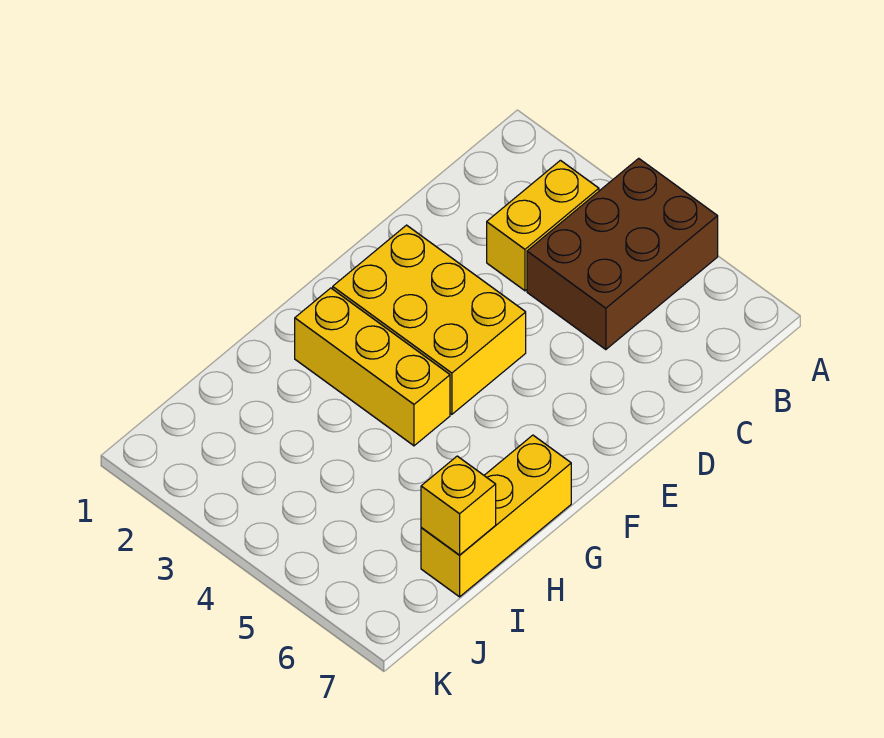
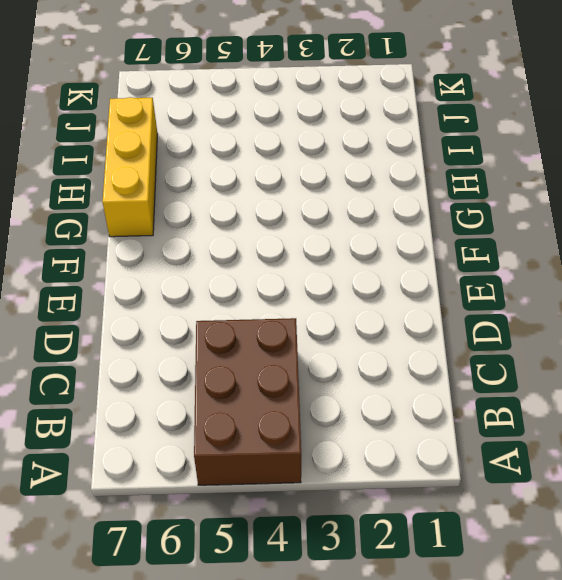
none -> yellow 1x2 brick [487,160,599,291]
none -> yellow 2x3 brick [333,225,526,414]

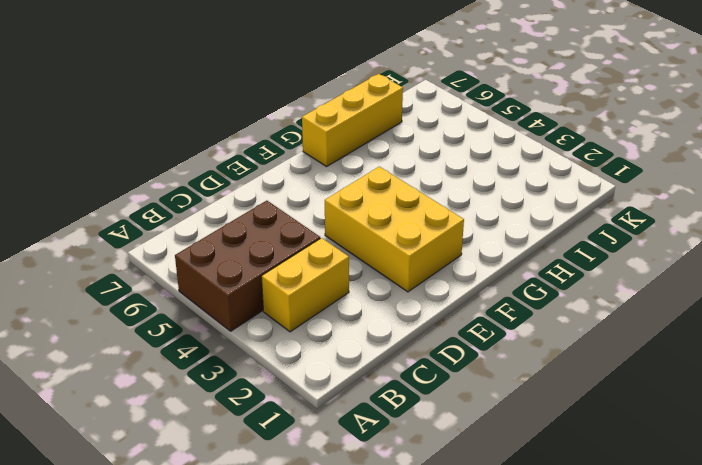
none -> yellow 1x3 brick [295,288,450,446]
none -> yellow 1x1 brick [421,456,496,555]

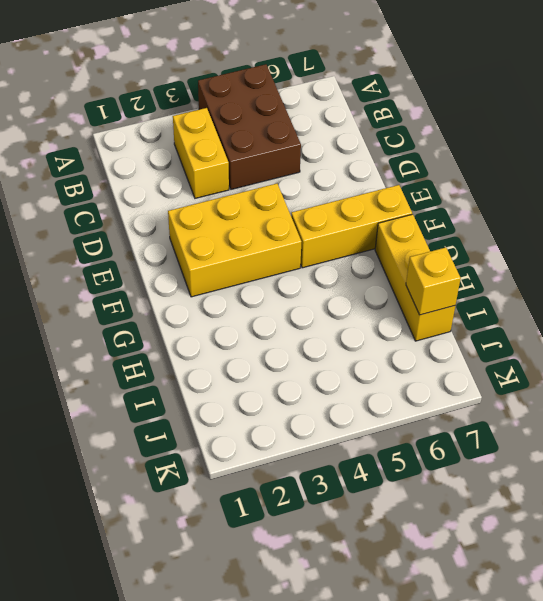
yellow 1x3 brick [291,185,412,268] -> yellow 1x3 brick moved to [295,288,450,446]

